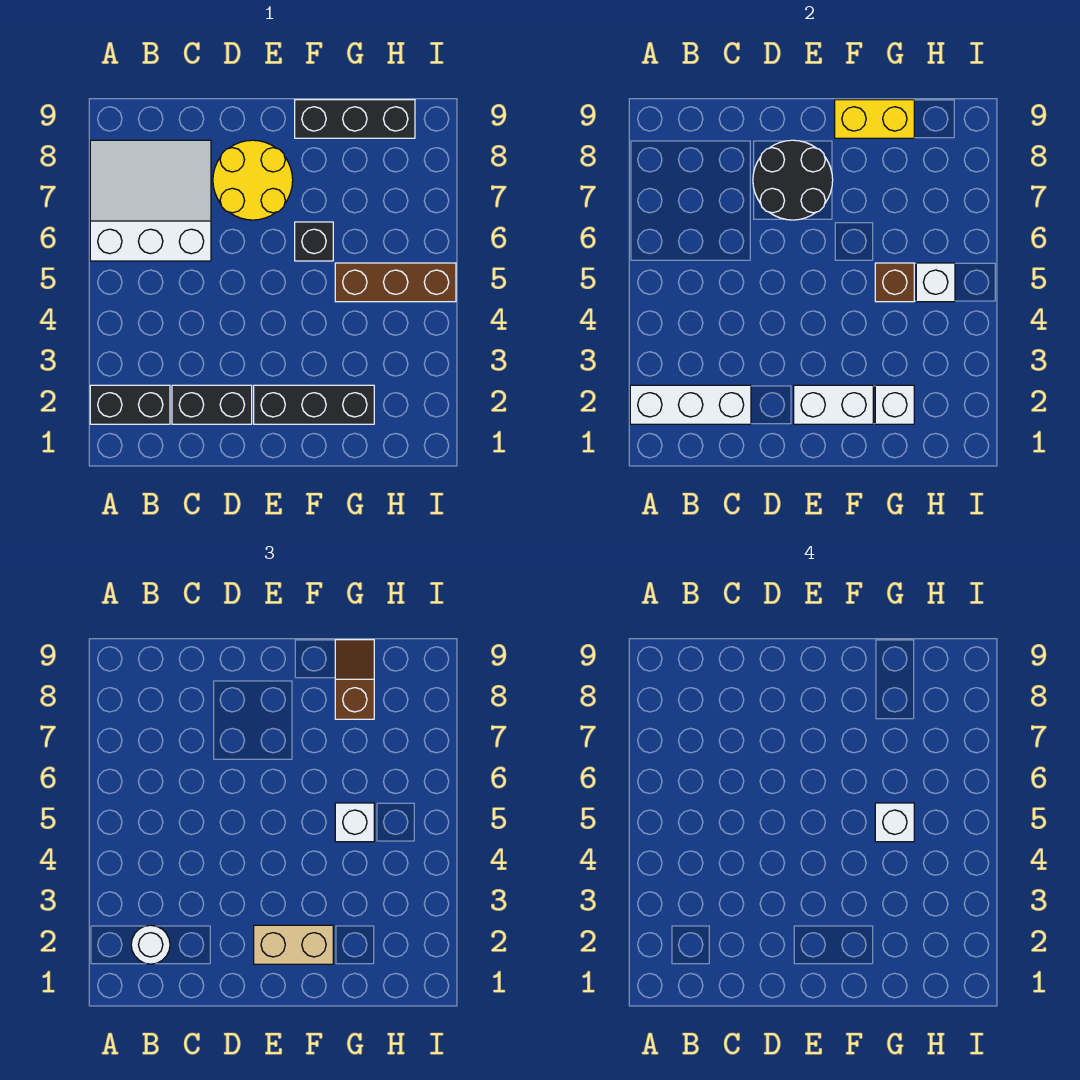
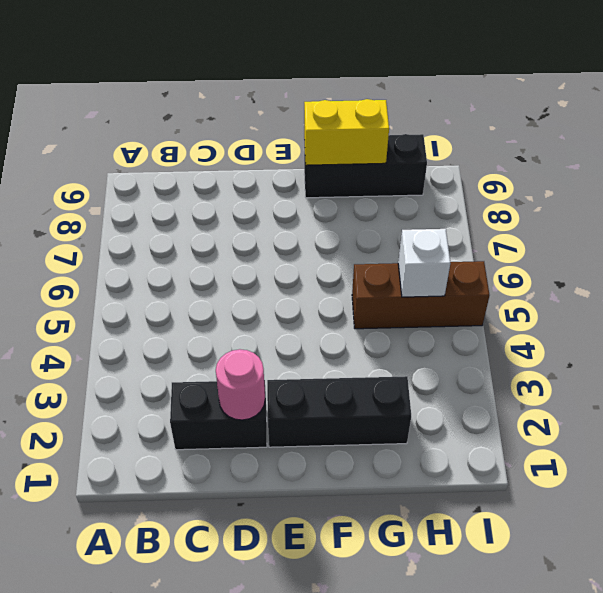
pink 1x1 round brick [216,349,265,420] -> none
none -> black 1x2 brick [90,385,170,424]
none -> white 3x3 slope [90,140,211,261]
none -> yellow 2x2 round brick [213,140,293,220]

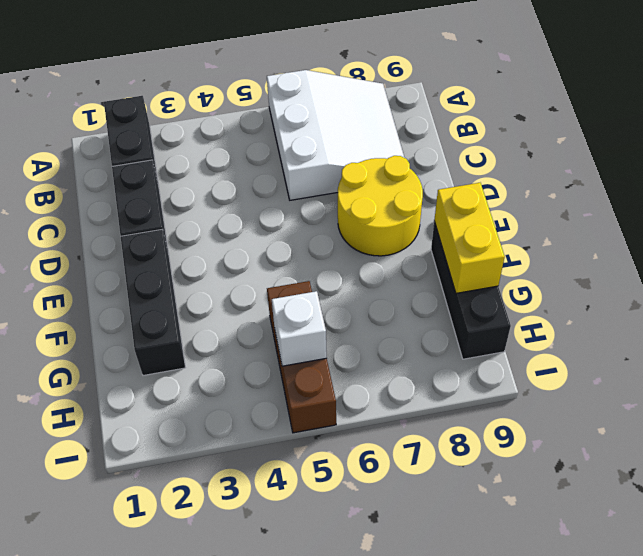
none -> black 1x1 brick [295,222,333,261]
none -> white 1x3 brick [630,385,751,424]
none -> black 2x2 round brick [753,140,833,220]

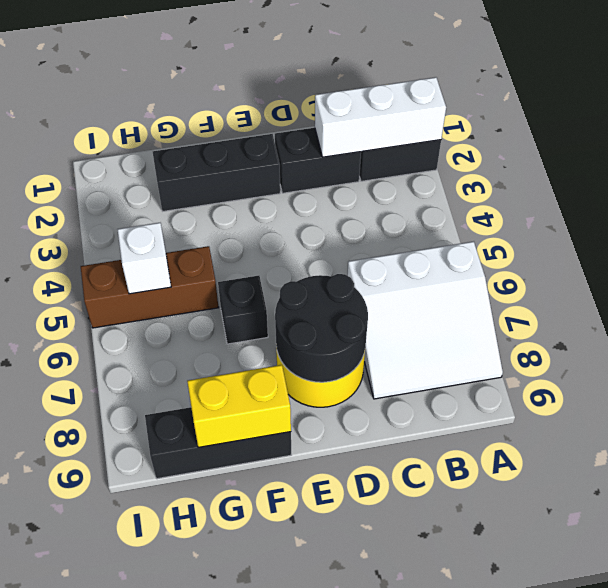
none -> white 1x2 brick [794,385,873,424]
none -> white 1x1 brick [875,385,914,424]
none -> brown 1x1 brick [875,263,914,302]

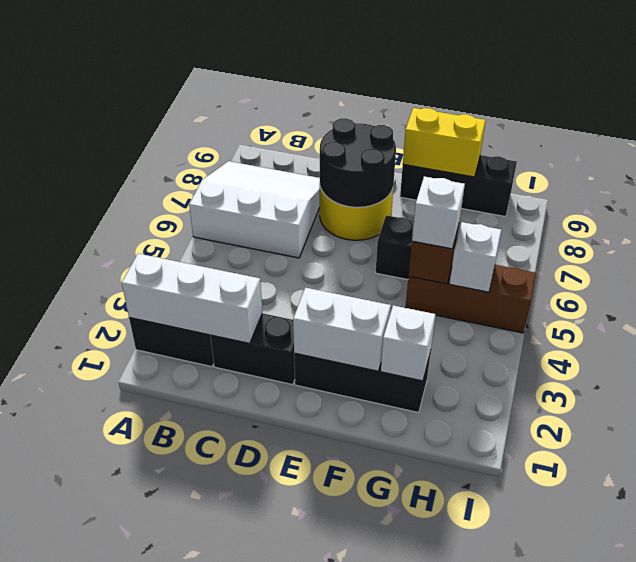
none -> white 1x1 round brick [131,925,170,964]
none -> tan 1x2 brick [254,925,333,964]
none -> brown 1x2 slope [335,640,374,719]

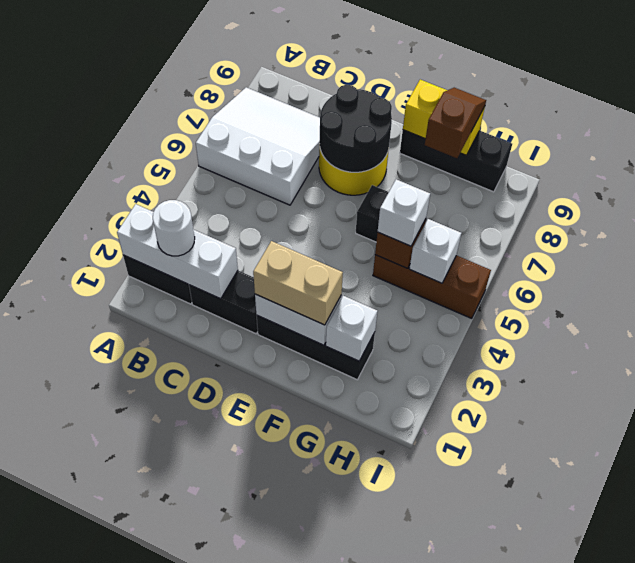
none -> white 1x1 brick [875,803,914,842]

